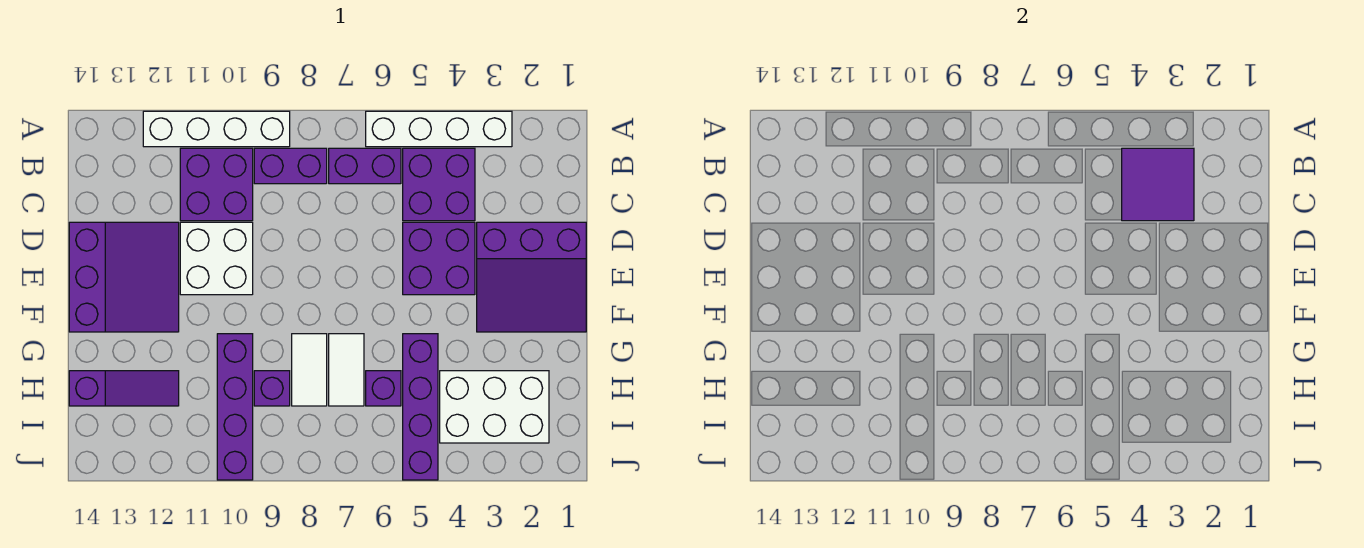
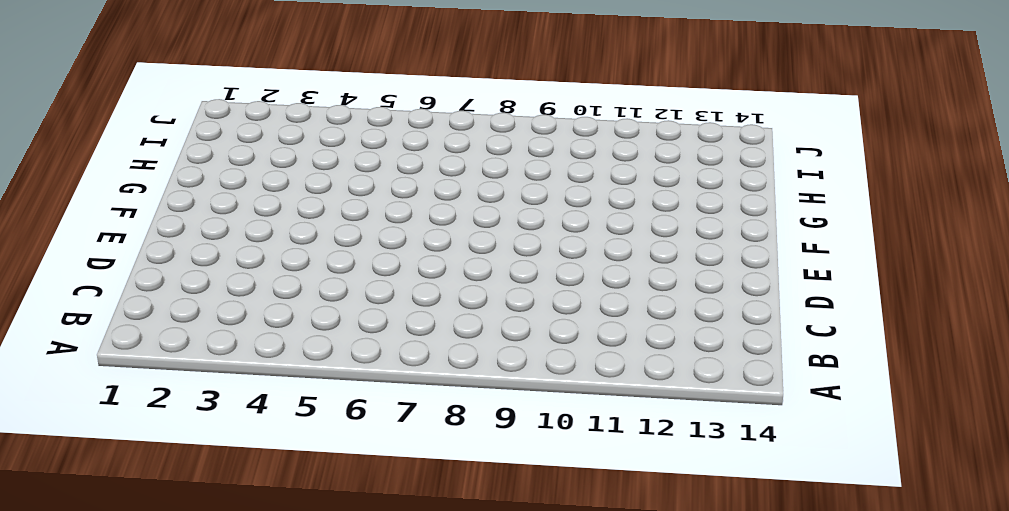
none -> white 1x4 brick [366,111,512,147]
none -> white 1x4 brick [143,111,290,147]
none -> purple 2x2 brick [403,148,475,221]

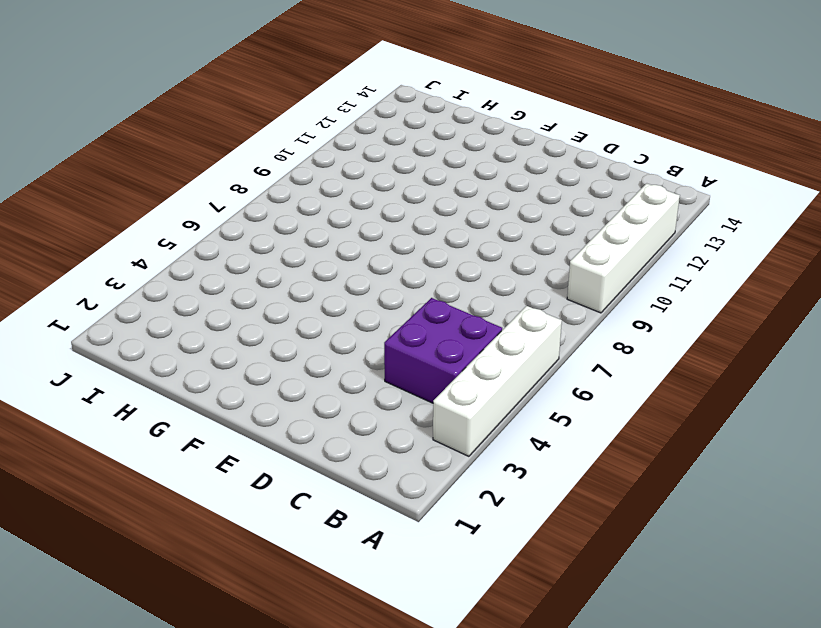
none -> purple 1x2 brick [329,148,401,184]
none -> purple 1x2 brick [254,148,327,184]
none -> purple 2x2 brick [180,148,253,221]

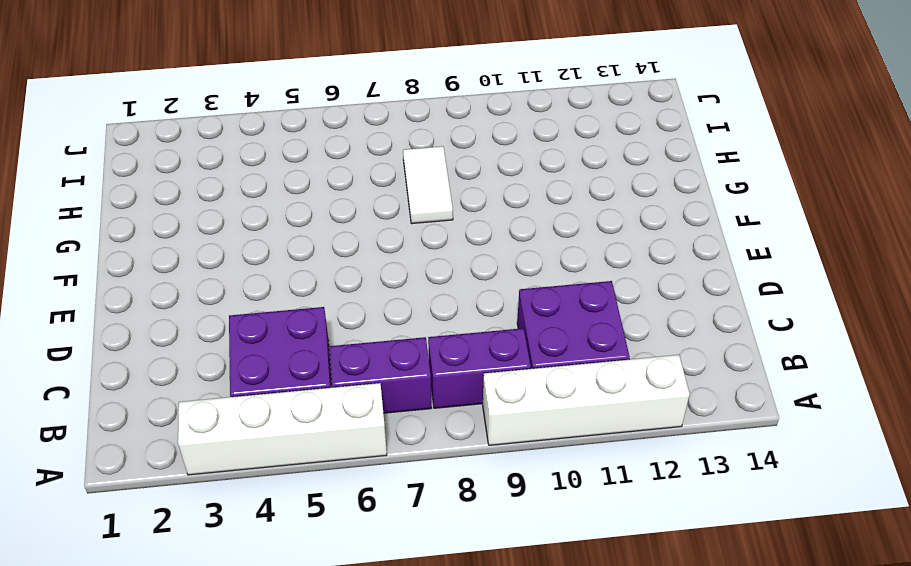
none -> purple 3x3 slope [477,222,586,332]
none -> purple 2x2 brick [403,222,475,295]
none -> white 2x2 brick [180,222,253,295]

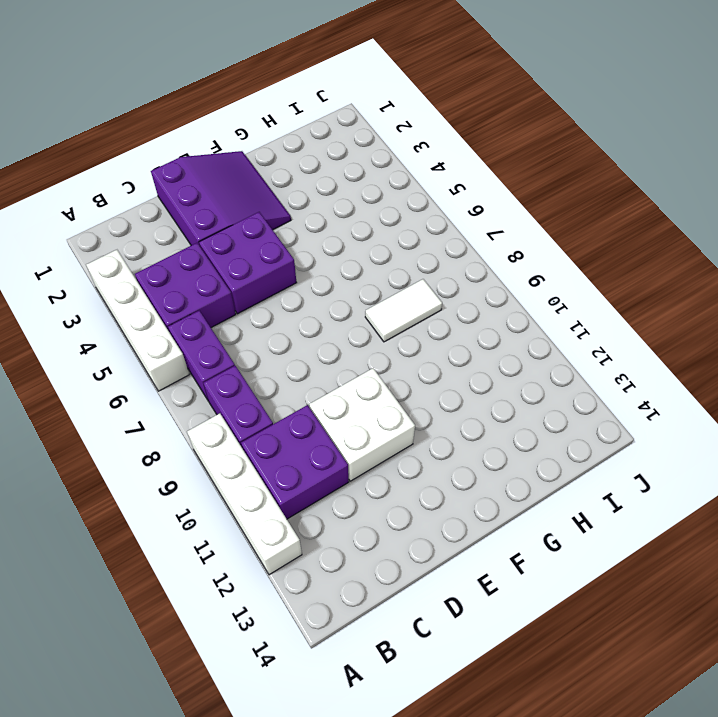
none -> purple 3x3 slope [69,222,179,332]
none -> purple 1x4 brick [403,334,438,480]
none -> white 1x2 tile [329,334,364,406]

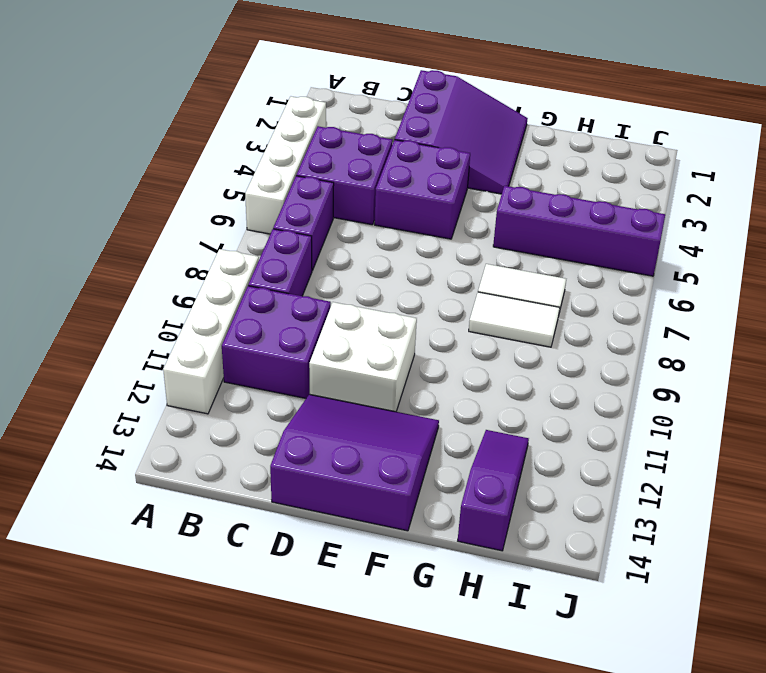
none -> purple 1x4 brick [217,334,253,480]
none -> white 2x3 brick [440,371,549,443]
none -> purple 1x1 brick [366,371,401,406]

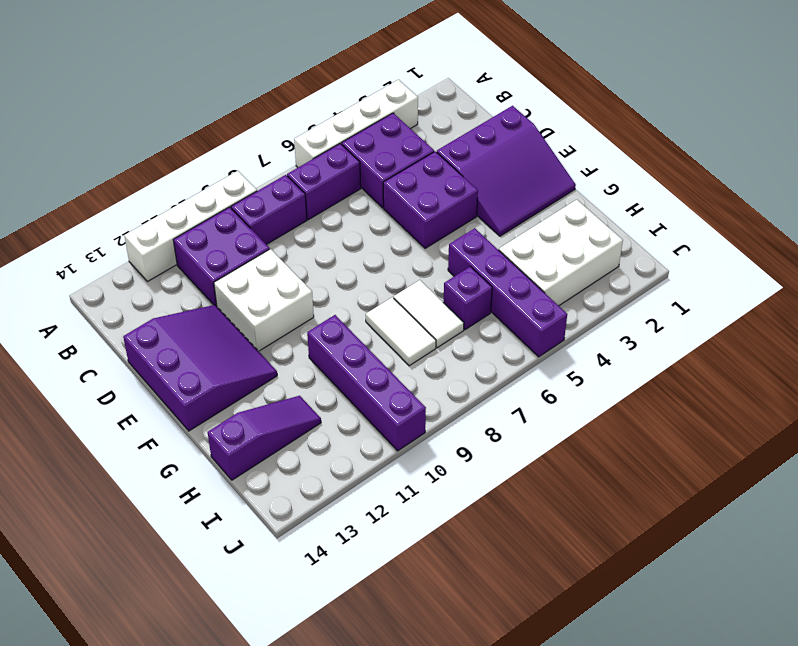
none -> purple 1x1 brick [254,371,290,406]
none -> purple 2x2 tile [1122,148,1194,221]

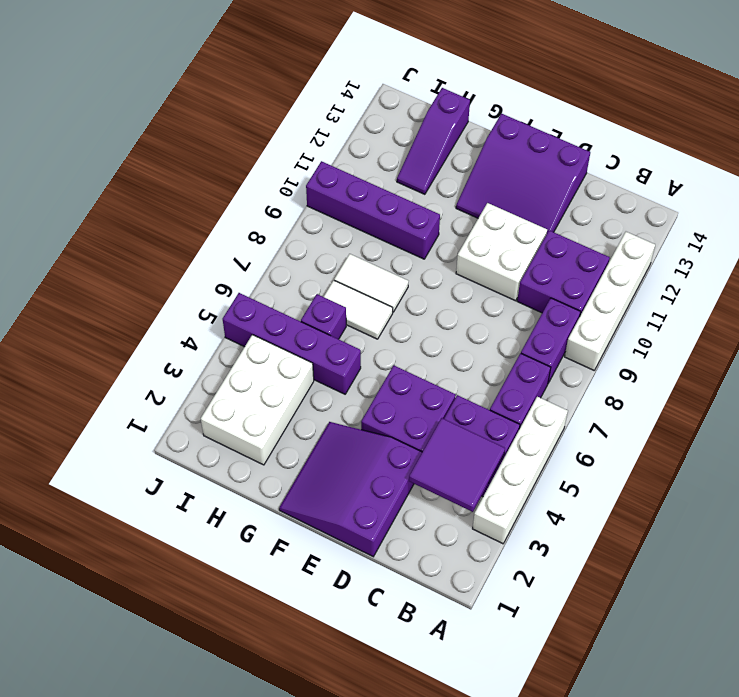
none -> purple 1x1 brick [254,371,290,406]

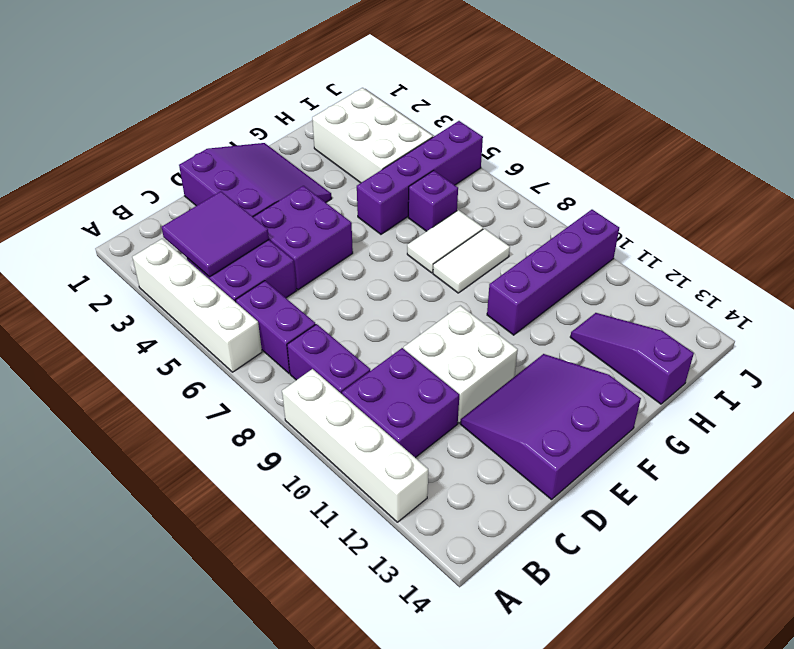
none -> purple 1x1 brick [254,371,290,406]

